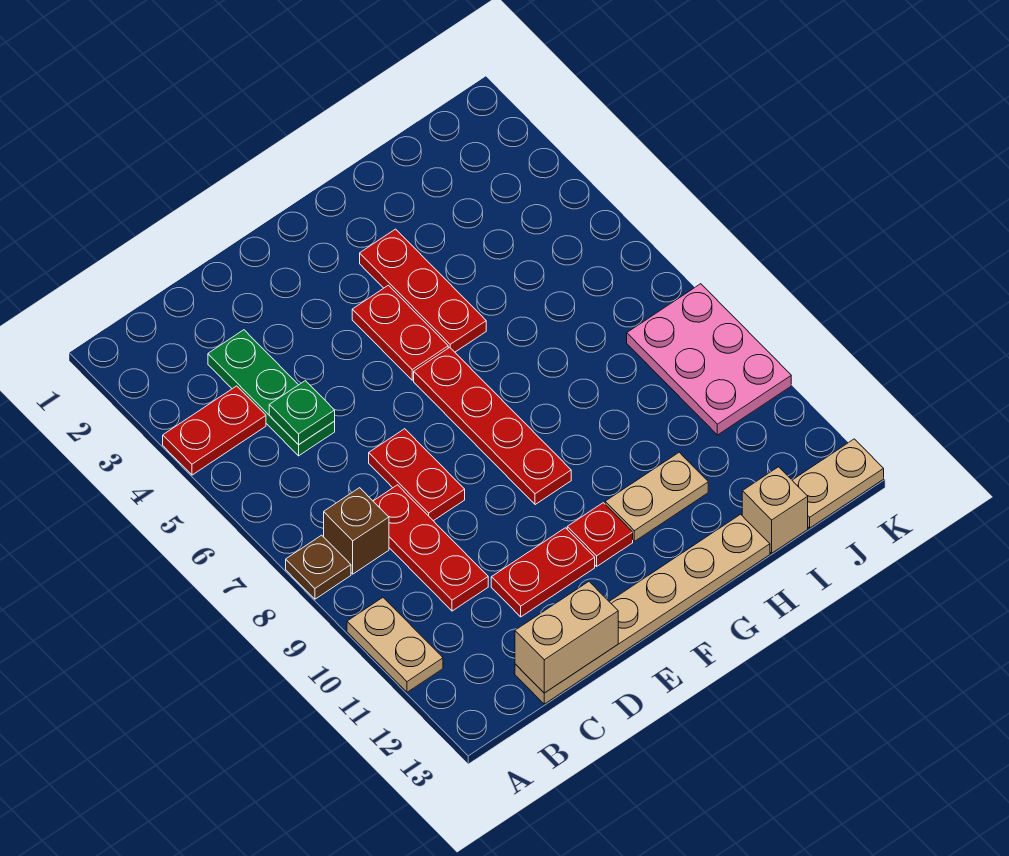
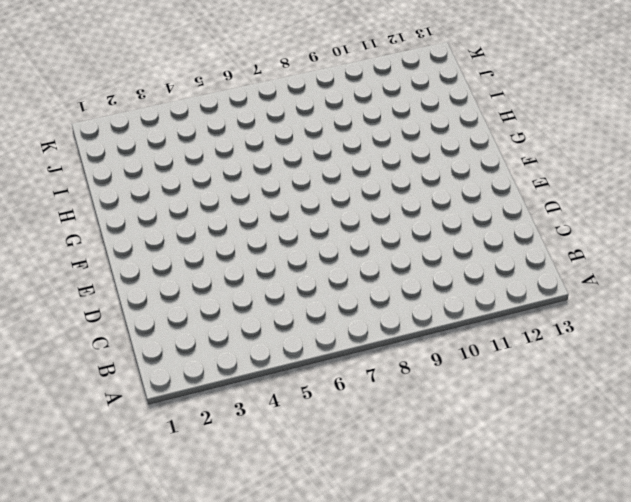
none -> red 1x2 plate [163,386,266,475]
none -> brown 1x1 plate [286,535,351,599]
none -> tan 1x2 plate [347,598,443,692]

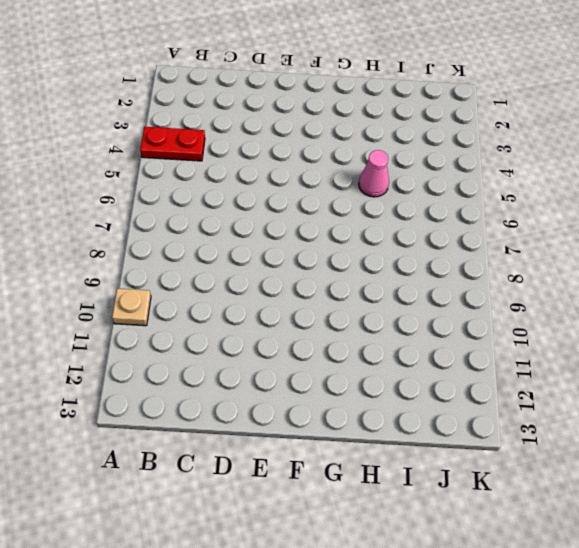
tan 1x1 plate [112,288,151,326] -> tan 1x2 plate [347,598,443,692]
pink 1x1 cone [359,150,389,197] -> none
none -> brown 1x1 plate [286,535,351,599]
none -> brown 1x1 brick [324,488,389,574]
none -> green 1x3 plate [208,330,335,456]

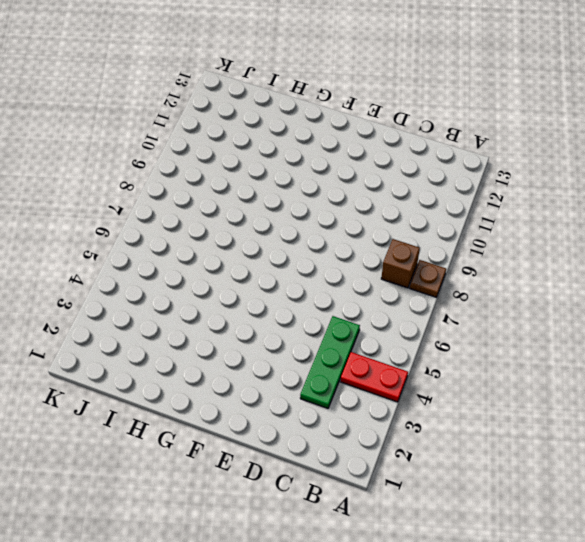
none -> tan 1x2 plate [347,598,443,692]
none -> red 1x3 plate [373,485,488,611]
none -> tan 1x6 plate [515,514,770,704]

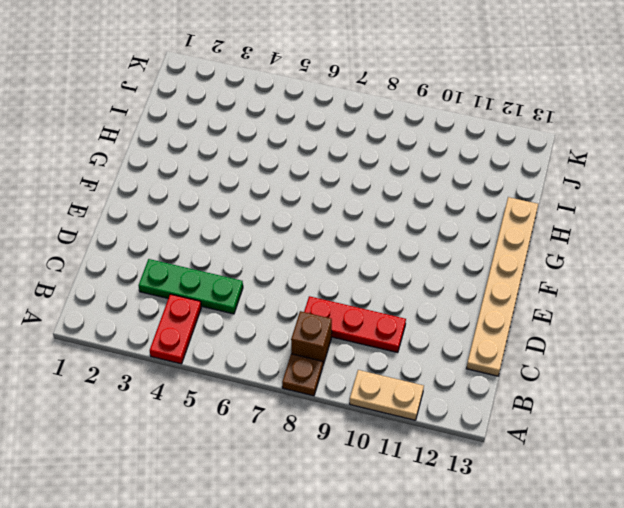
none -> red 1x2 plate [369,429,465,521]
none -> red 1x2 plate [491,528,595,617]
none -> red 1x2 plate [352,285,448,380]

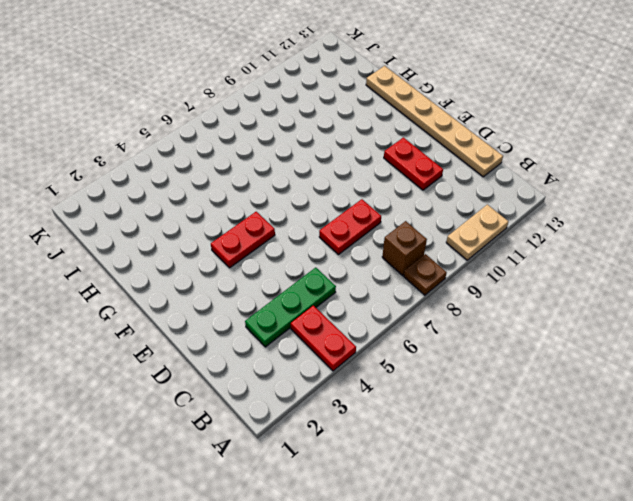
none -> red 1x3 plate [373,485,488,611]
none -> red 1x4 plate [414,347,571,505]
none -> red 1x1 plate [567,503,633,566]

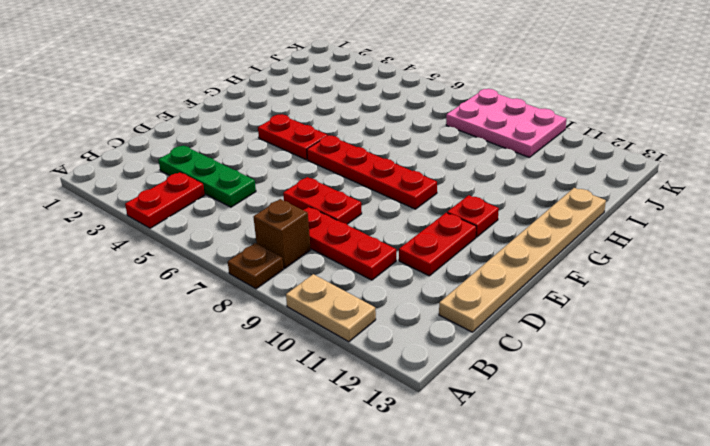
none -> red 1x3 plate [360,229,486,352]
none -> tan 1x2 plate [605,452,708,541]
none -> tan 1x1 brick [742,467,808,553]

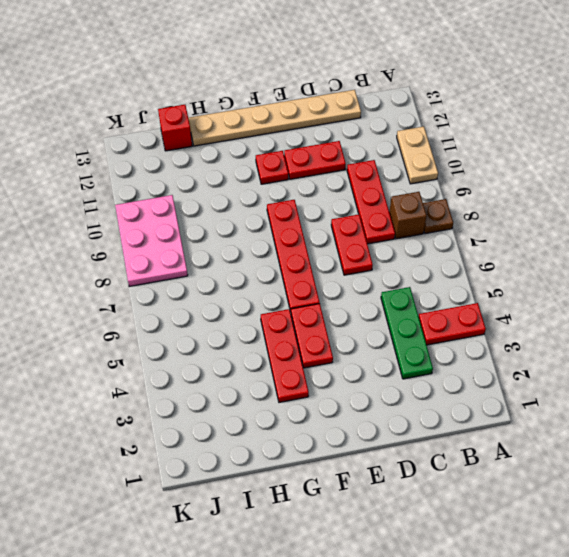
red 1x1 brick [158,105,192,151] -> tan 1x1 brick [742,467,808,553]
none -> tan 1x2 plate [605,452,708,541]
none -> tan 1x2 plate [792,439,884,528]
none -> green 1x1 plate [269,381,335,445]

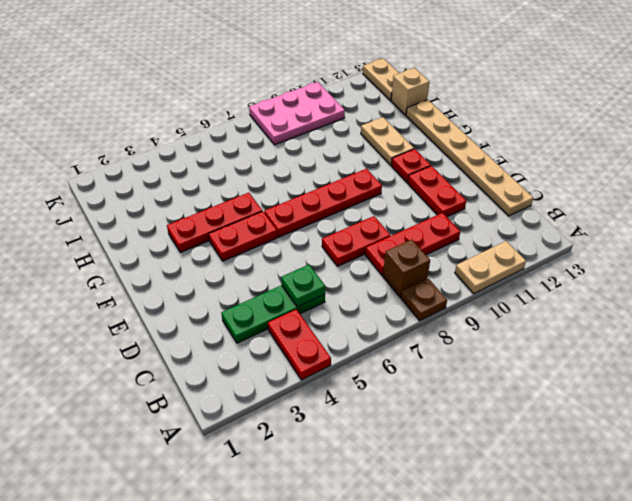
none -> tan 1x2 brick [515,582,618,693]

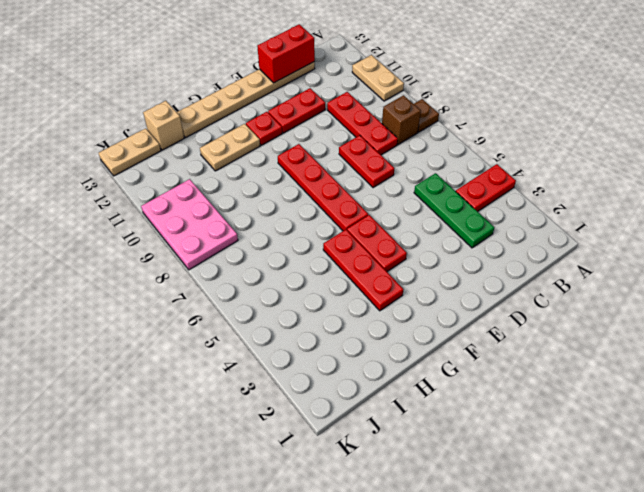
red 1x2 brick [257,24,315,83] -> tan 1x2 brick [515,582,618,693]
none -> green 1x1 plate [269,381,335,445]

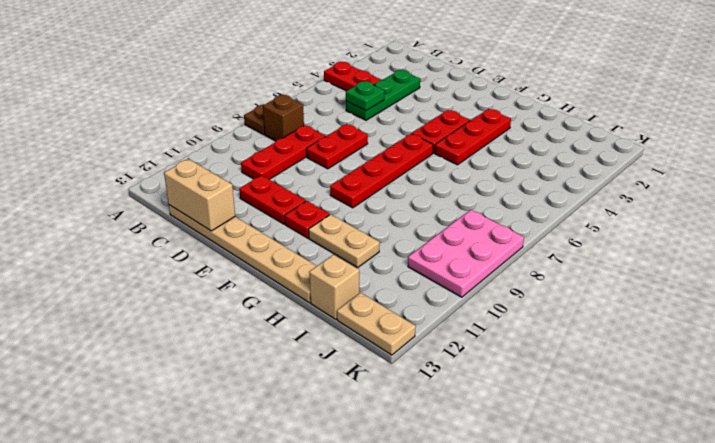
none -> tan 1x2 plate [347,598,443,692]

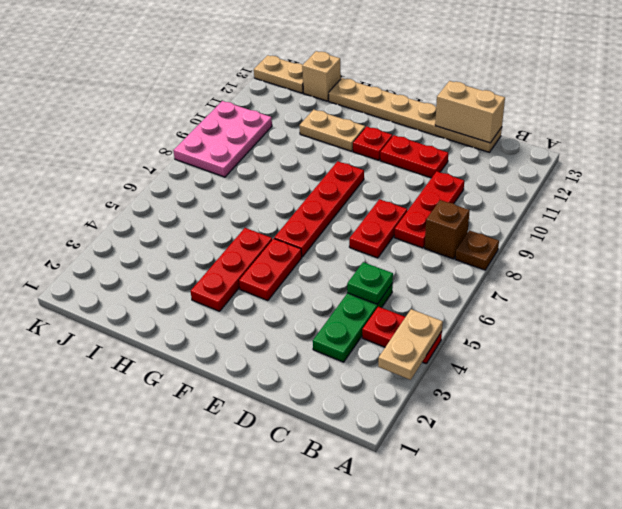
tan 1x2 plate [378,309,443,380] -> tan 1x2 plate moved to [347,598,443,692]

